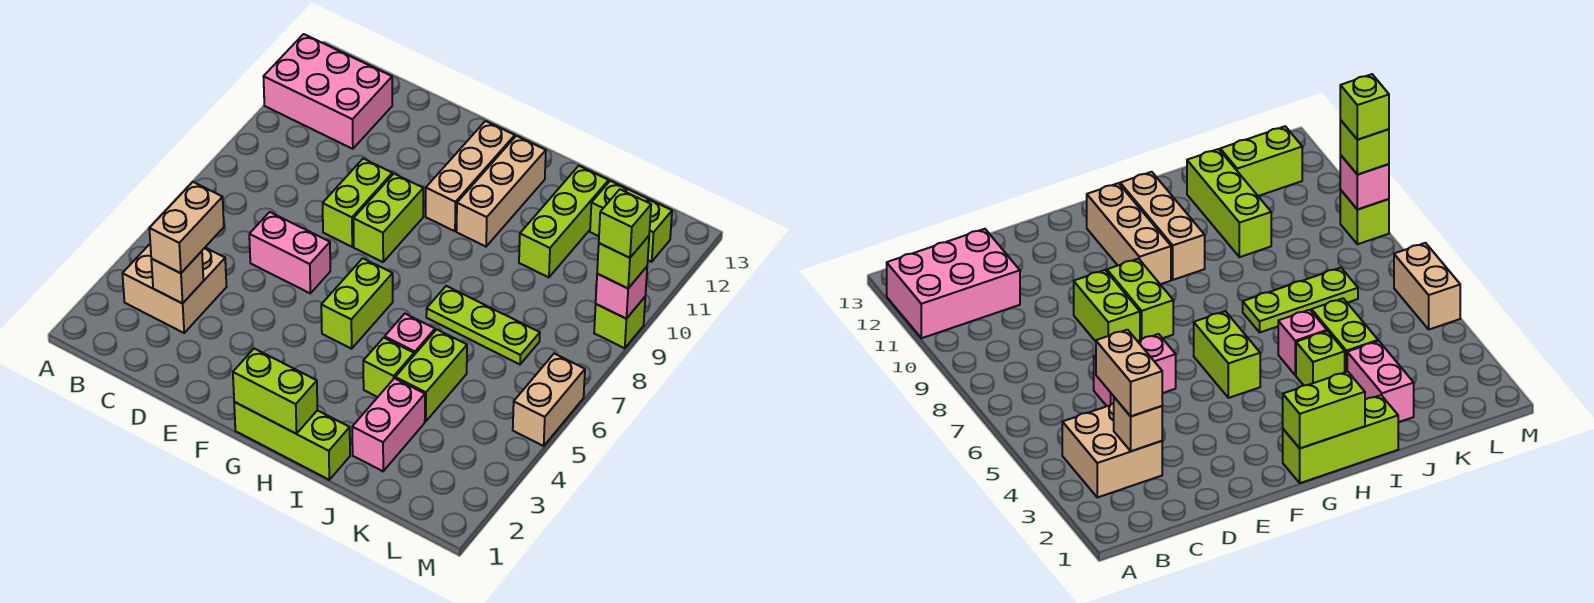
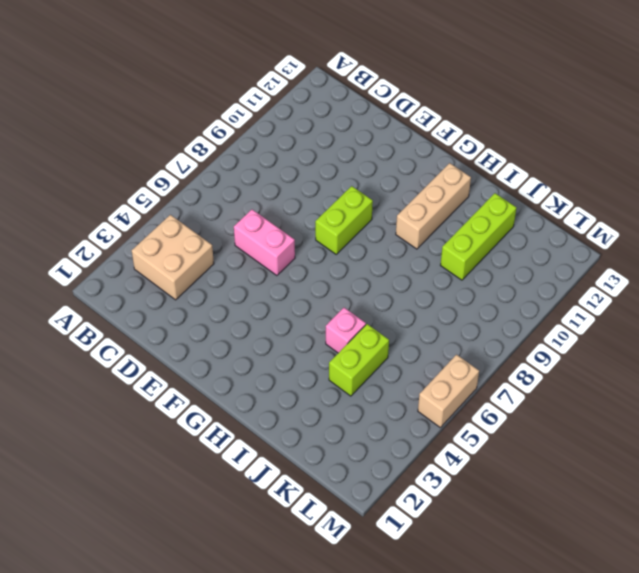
none -> pink 2x3 brick [264,34,392,149]
none -> lime 1x2 brick [323,159,392,247]
none -> lime 1x3 brick [234,402,350,480]

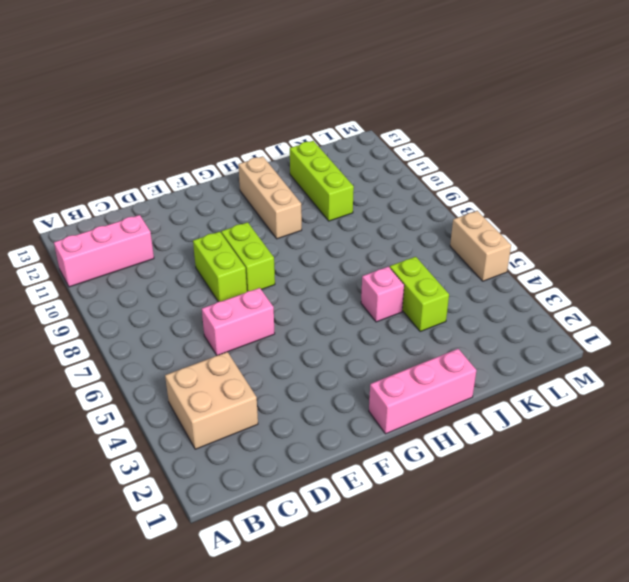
pink 1x3 brick [54,215,154,287] -> pink 2x3 brick [264,34,392,149]
pink 1x3 brick [369,349,477,434] -> lime 1x3 brick [234,402,350,480]
none -> lime 1x2 brick [321,258,393,349]
none -> tan 1x3 brick [426,121,515,231]
none -> lime 1x1 brick [363,338,414,397]

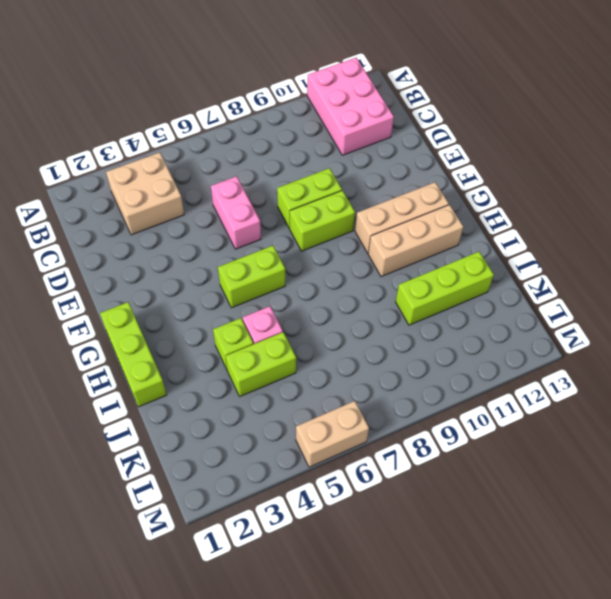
none -> lime 1x3 plate [426,286,540,364]
none -> pink 1x2 brick [352,378,425,471]
none -> lime 1x2 brick [590,181,672,262]

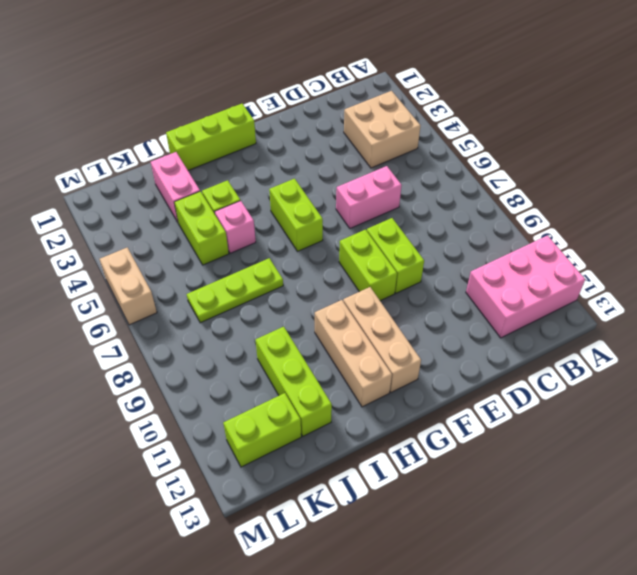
none -> lime 1x1 brick [594,297,645,348]
none -> tan 1x1 brick [151,251,203,304]
none -> lime 1x2 brick [233,348,317,434]

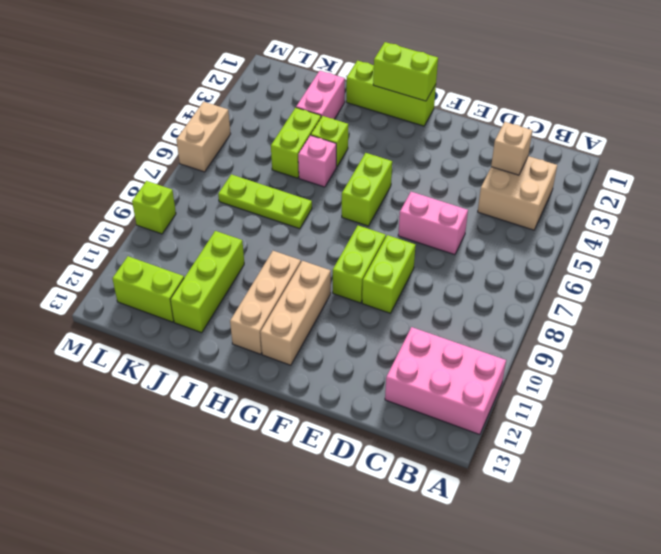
none -> pink 1x1 brick [596,267,647,319]
none -> tan 1x2 brick [149,182,224,273]
none -> lime 1x1 brick [597,236,649,288]

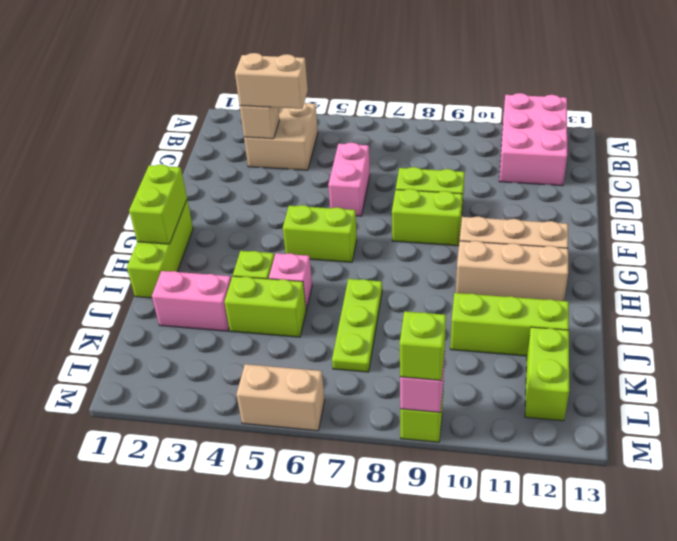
none -> lime 1x1 brick [599,189,651,258]

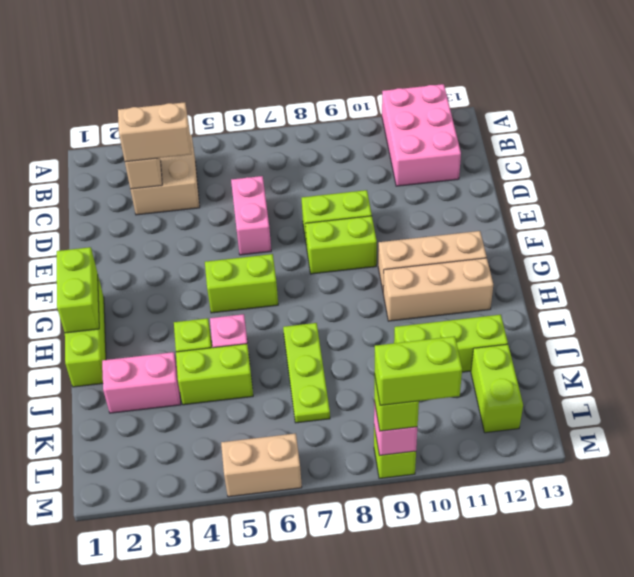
lime 1x2 brick [374,336,462,405] -> lime 1x1 brick [599,189,651,258]

